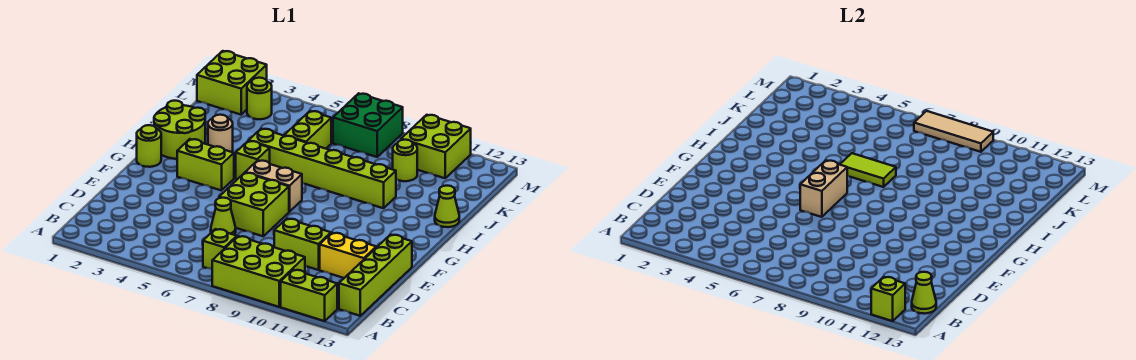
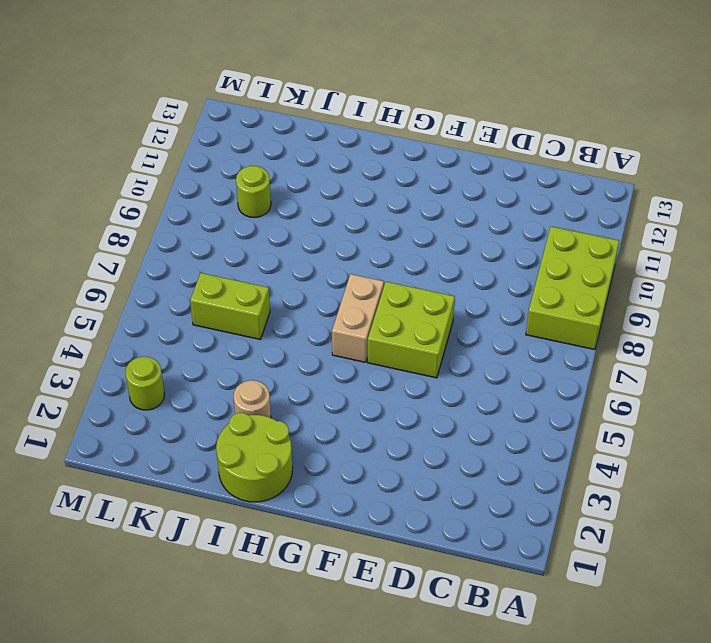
none -> lime 1x2 brick [281,270,337,321]
none -> lime 1x1 brick [203,229,237,269]
none -> lime 1x4 brick [339,235,412,316]

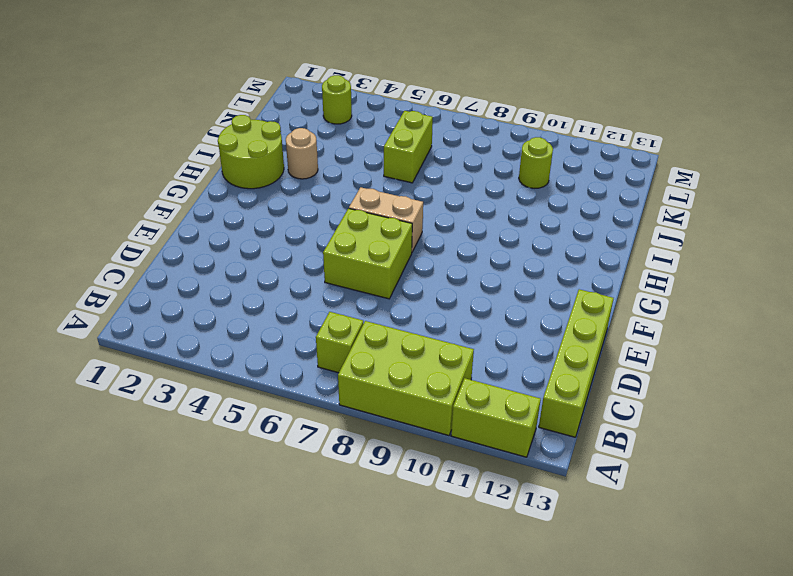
none -> lime 1x1 cone [211,198,236,235]
none -> lime 1x2 brick [274,219,331,270]
none -> yellow 1x2 brick [320,233,376,278]

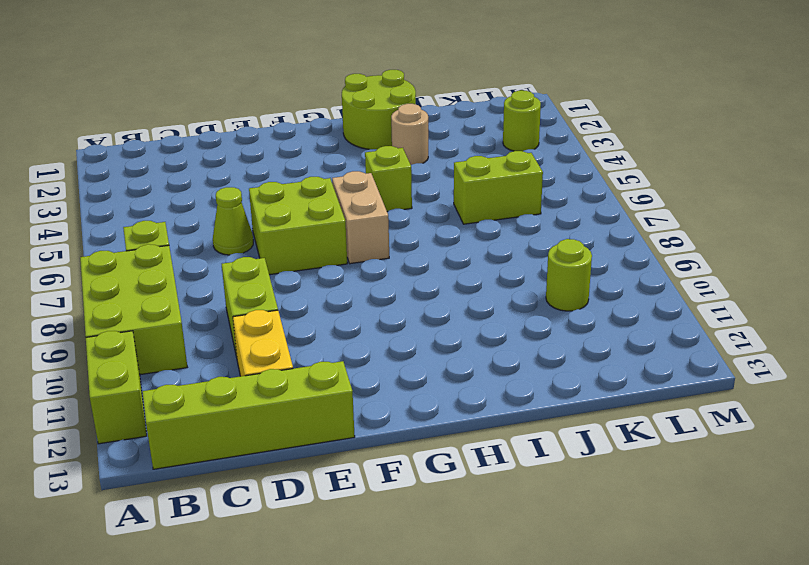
none -> lime 1x1 round brick [137,125,161,167]
none -> lime 1x2 brick [177,139,234,191]
none -> lime 1x6 brick [249,129,396,208]

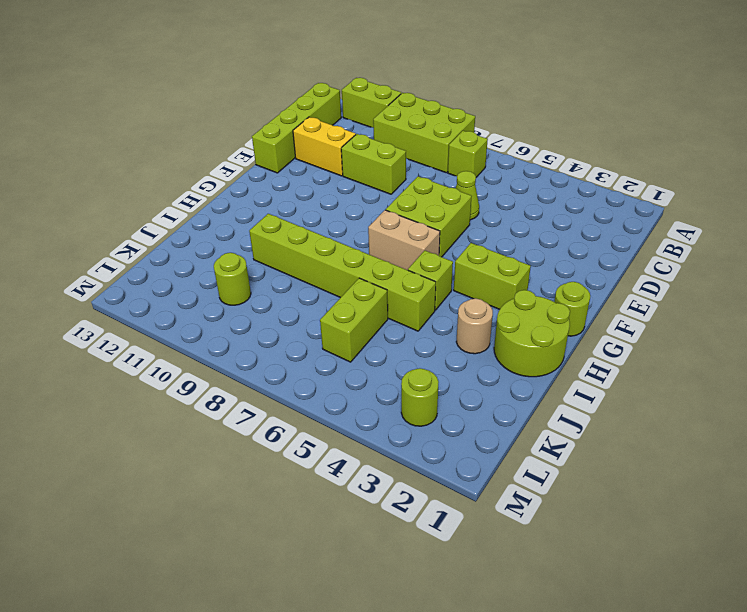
none -> lime 1x1 cone [435,186,459,227]
none -> lime 2x2 brick [197,51,267,115]
none -> green 2x2 brick [333,93,403,157]

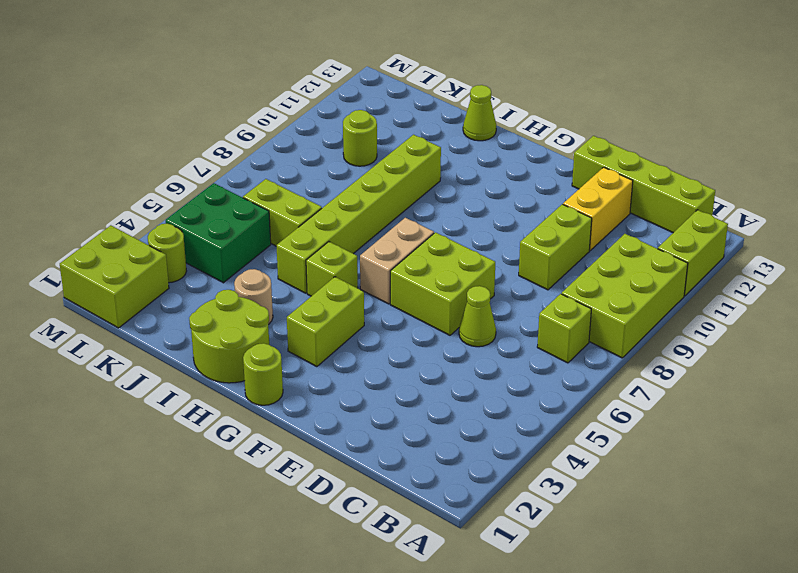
green 2x2 brick [166,183,271,283] -> green 2x2 brick moved to [333,93,403,157]
none -> lime 2x2 brick [401,115,471,178]
none -> lime 1x1 brick [871,277,905,321]
none -> lime 1x1 cone [912,272,936,314]

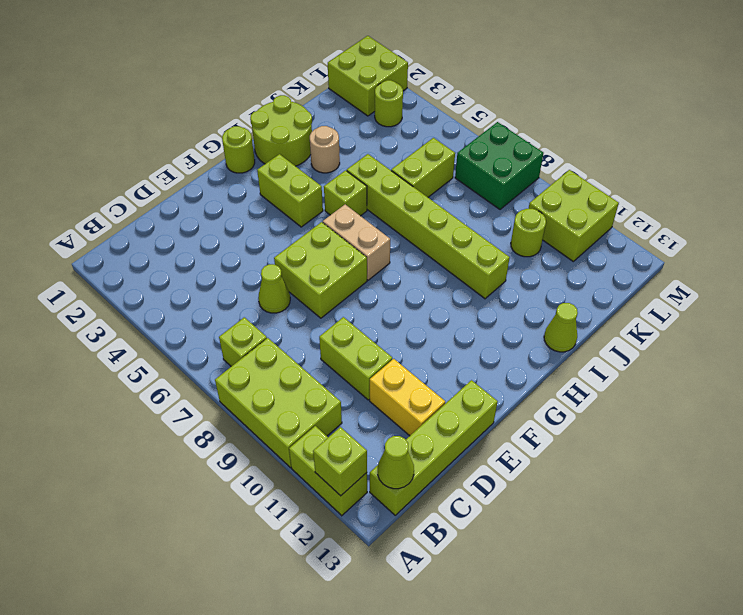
none -> tan 1x2 brick [800,160,847,217]
none -> lime 1x2 tile [840,153,896,187]
none -> tan 1x3 tile [914,111,993,152]

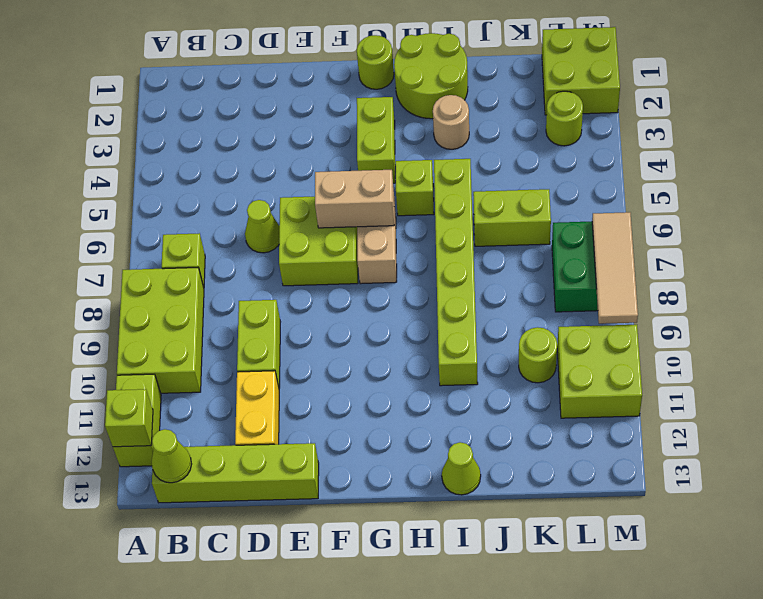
none -> lime 1x2 tile [840,153,896,187]

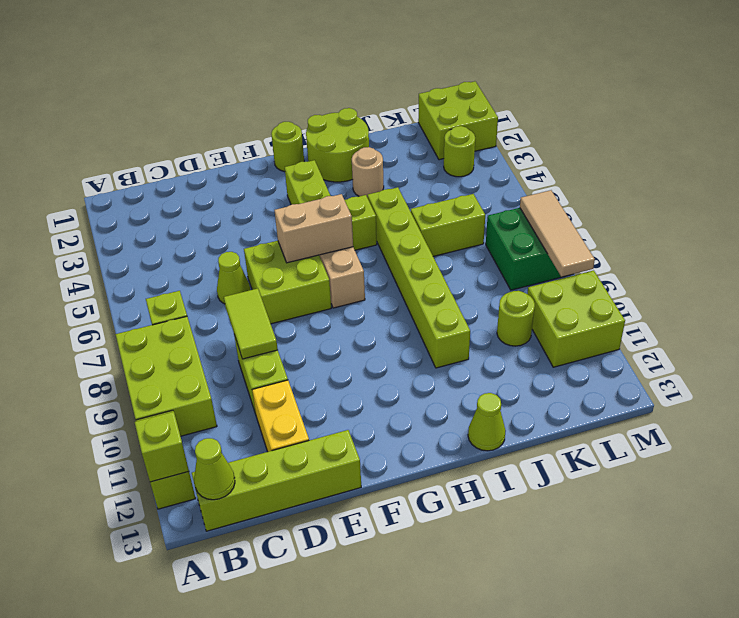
lime 1x2 tile [224,288,278,359] -> lime 1x2 tile moved to [840,153,896,187]

